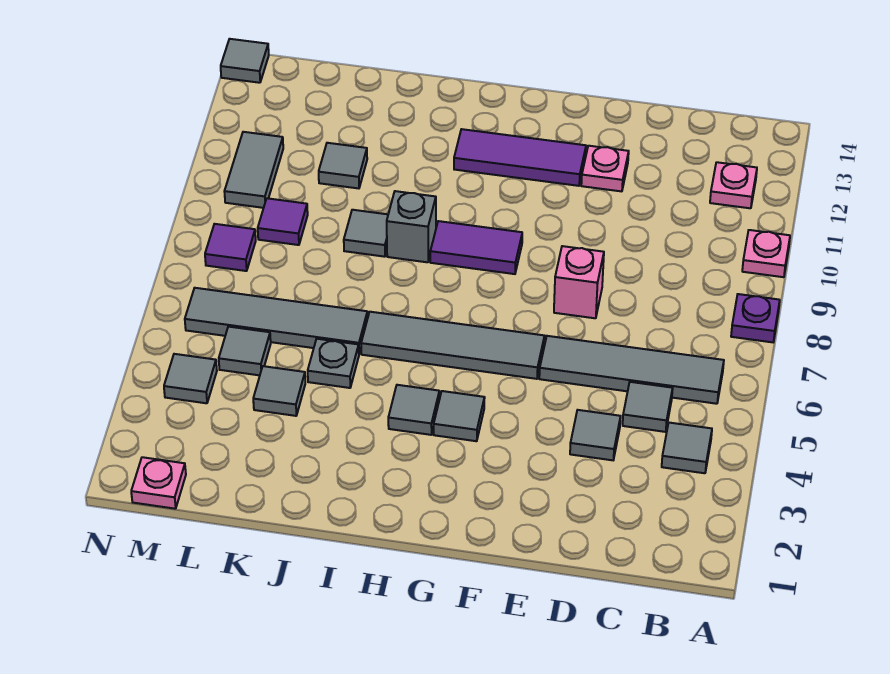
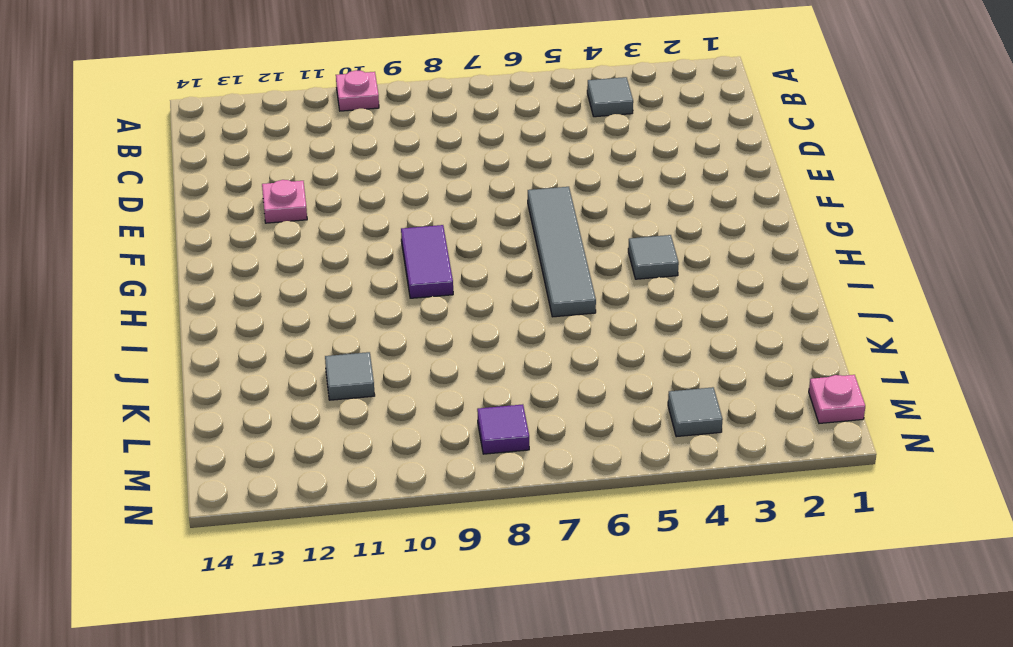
none -> purple 1x1 plate [731,294,780,342]
none -> grey 1x4 tile [539,336,724,404]
none -> pink 1x1 plate [710,162,757,208]

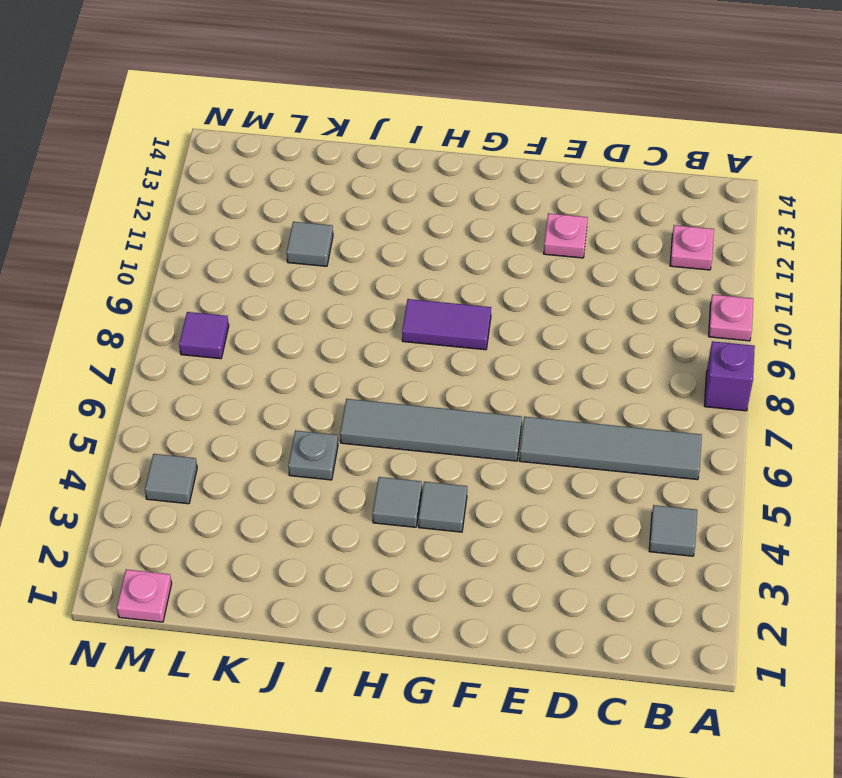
purple 1x1 brick [705,341,755,411] -> purple 1x1 plate [731,294,780,342]
none -> grey 1x1 tile [623,382,673,432]
none -> grey 1x1 tile [570,410,621,460]
none -> pink 1x1 brick [554,246,604,318]

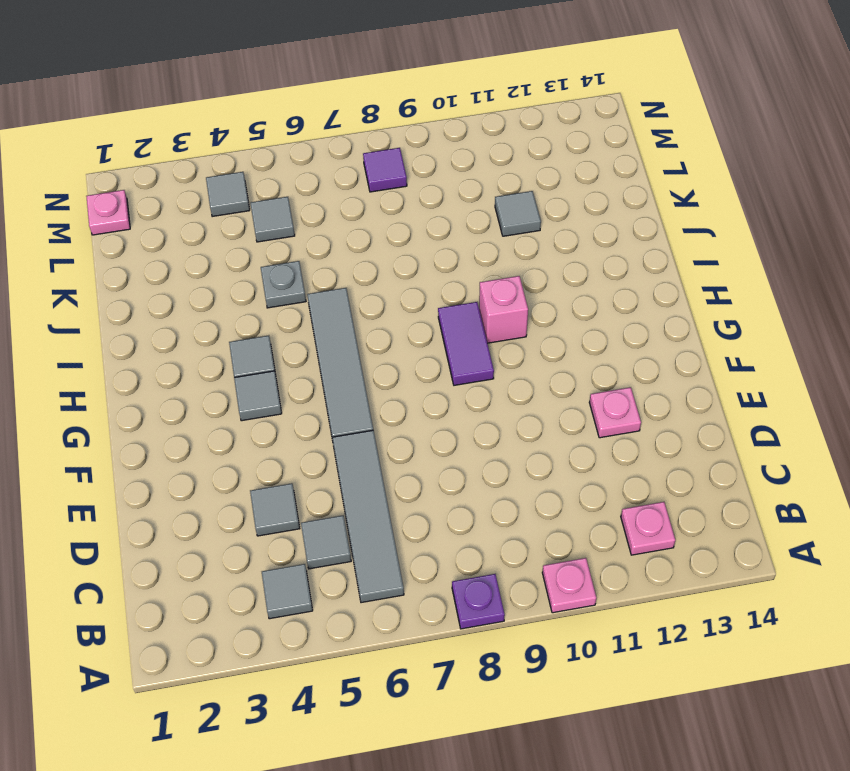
pink 1x1 brick [479,276,528,343] -> pink 1x1 brick moved to [554,246,604,318]
none -> purple 1x3 tile [454,129,586,186]
none -> grey 1x1 brick [387,191,436,262]
none -> grey 1x4 tile [185,288,368,353]

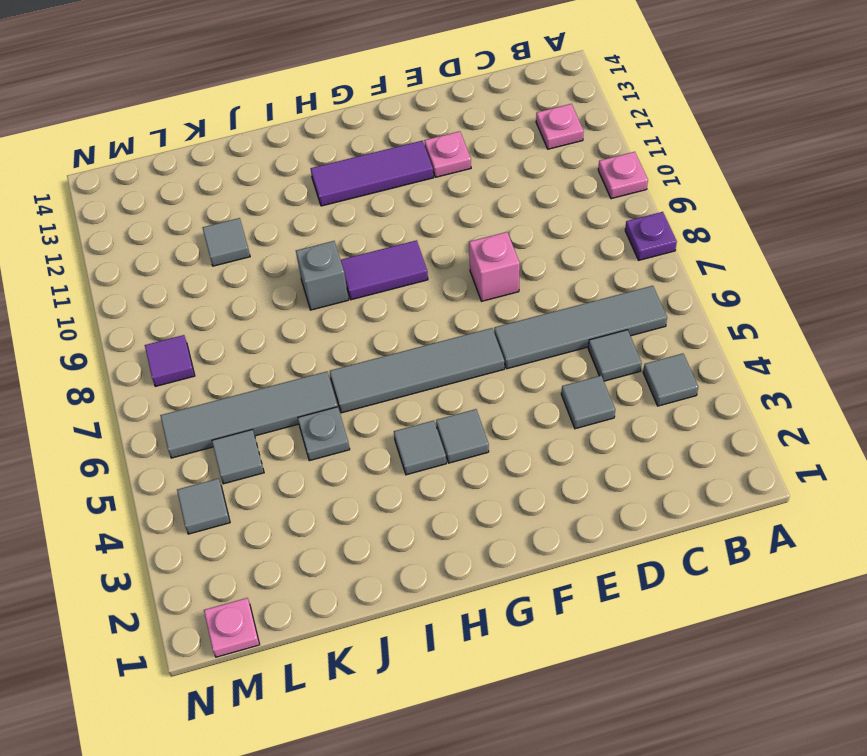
none -> grey 1x1 tile [344,210,388,257]
none -> grey 1x1 tile [253,366,305,416]
none -> purple 1x1 tile [258,198,308,245]

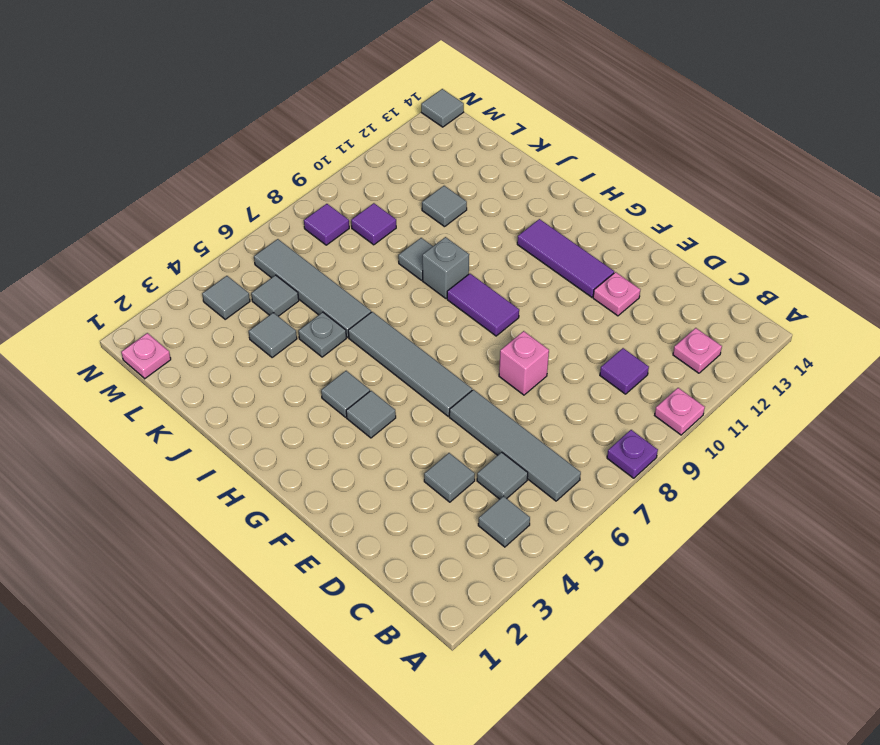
purple 1x1 tile [600,348,649,394] -> none
none -> grey 1x2 tile [224,132,283,208]

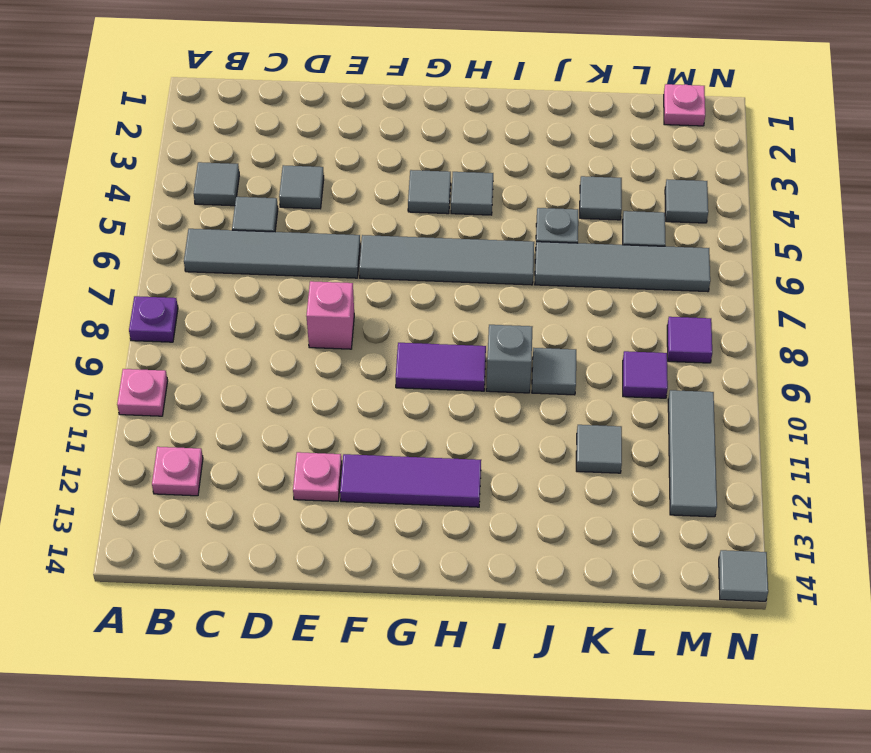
grey 1x3 tile [668,390,717,517] -> grey 1x2 tile [224,132,283,208]

